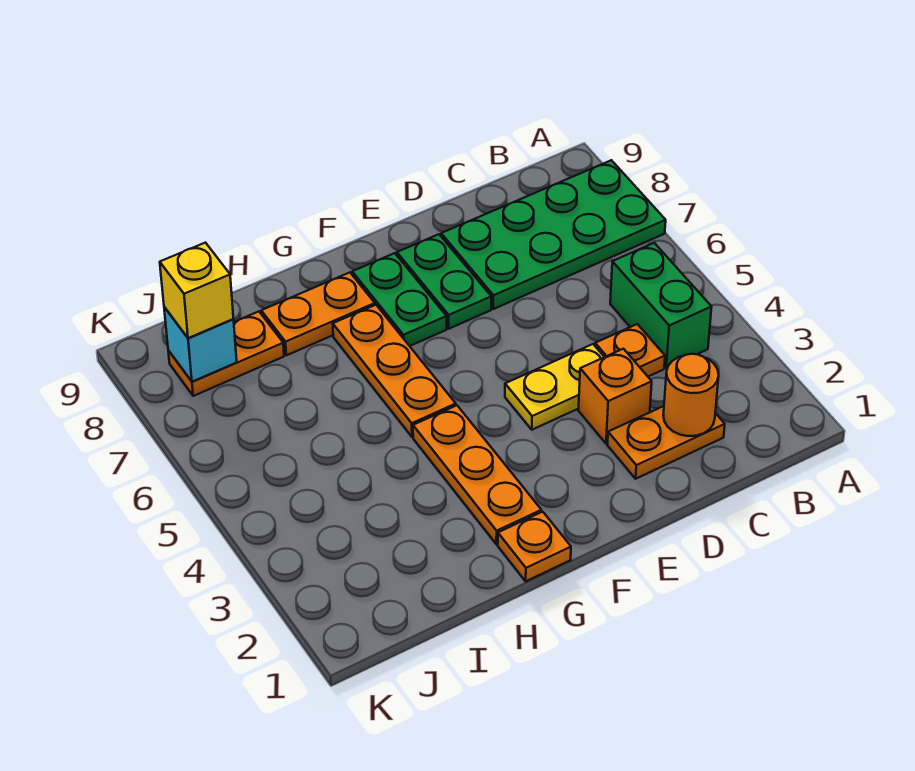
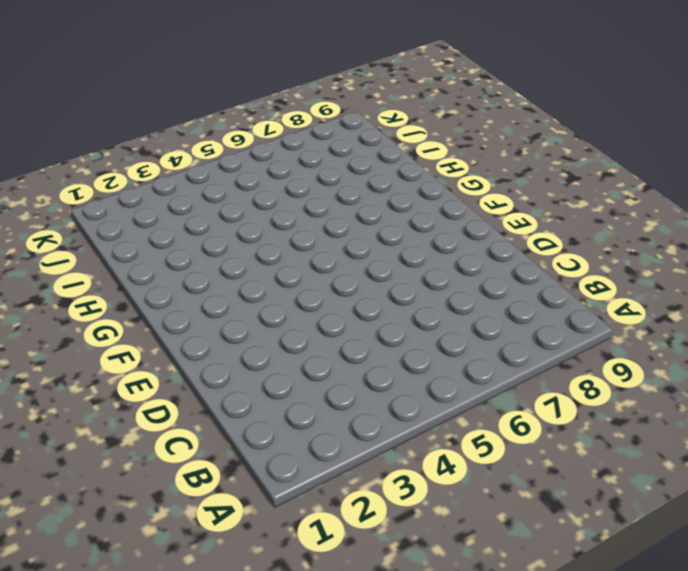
none -> green 2x4 plate [441,160,666,309]
none -> green 1x2 brick [610,243,711,368]
none -> orange 1x2 plate [607,406,725,479]

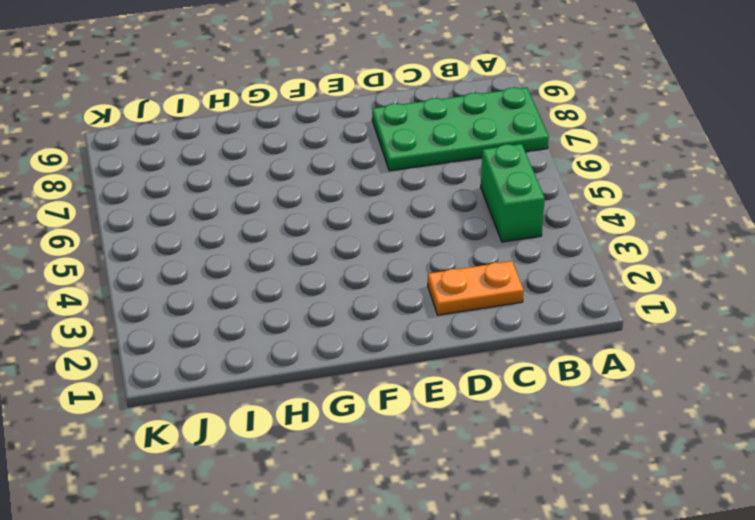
none -> orange 1x1 plate [595,324,665,377]
none -> orange 1x1 brick [578,349,652,444]
none -> yellow 1x2 plate [505,344,604,430]

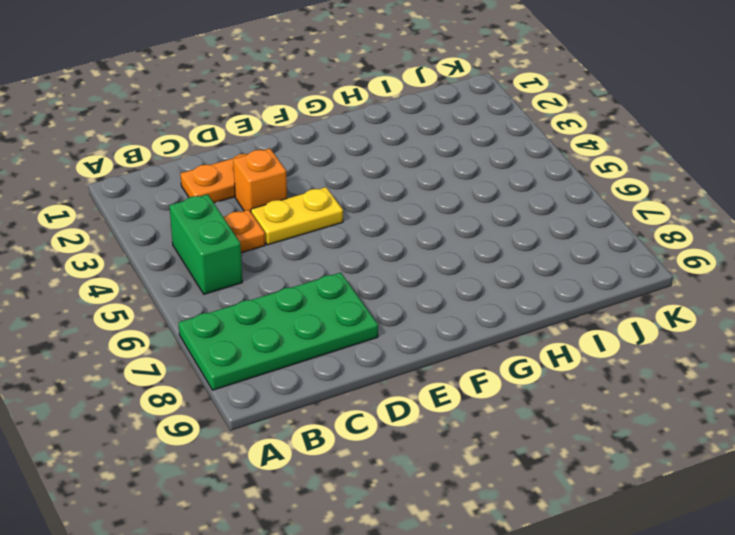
none -> green 1x2 plate [397,234,491,329]
none -> green 1x2 plate [352,253,447,346]
none -> orange 1x1 plate [498,512,571,581]

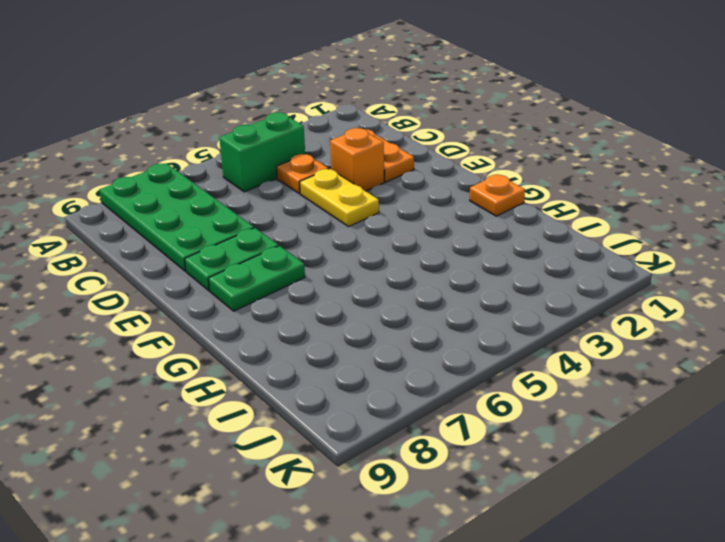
none -> orange 1x3 plate [413,405,541,544]
none -> orange 1x3 plate [333,305,456,437]
none -> orange 1x2 plate [261,273,375,355]

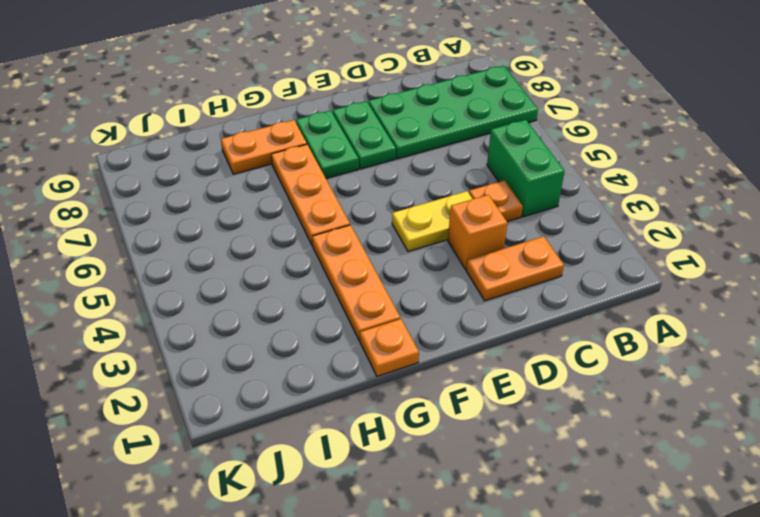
none -> orange 1x2 plate [168,312,284,396]
none -> orange 1x1 round brick [663,354,719,436]
none -> cyan 1x1 brick [164,307,237,382]

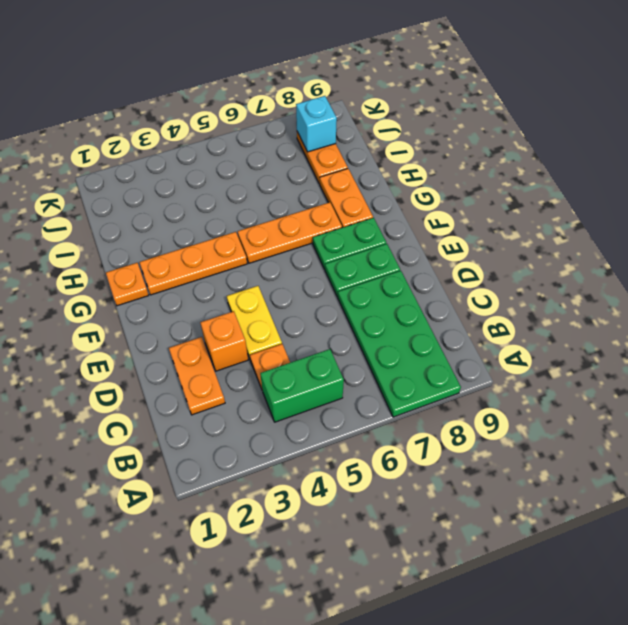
none -> orange 1x1 round brick [663,354,719,436]
none -> yellow 1x1 brick [160,243,233,338]

